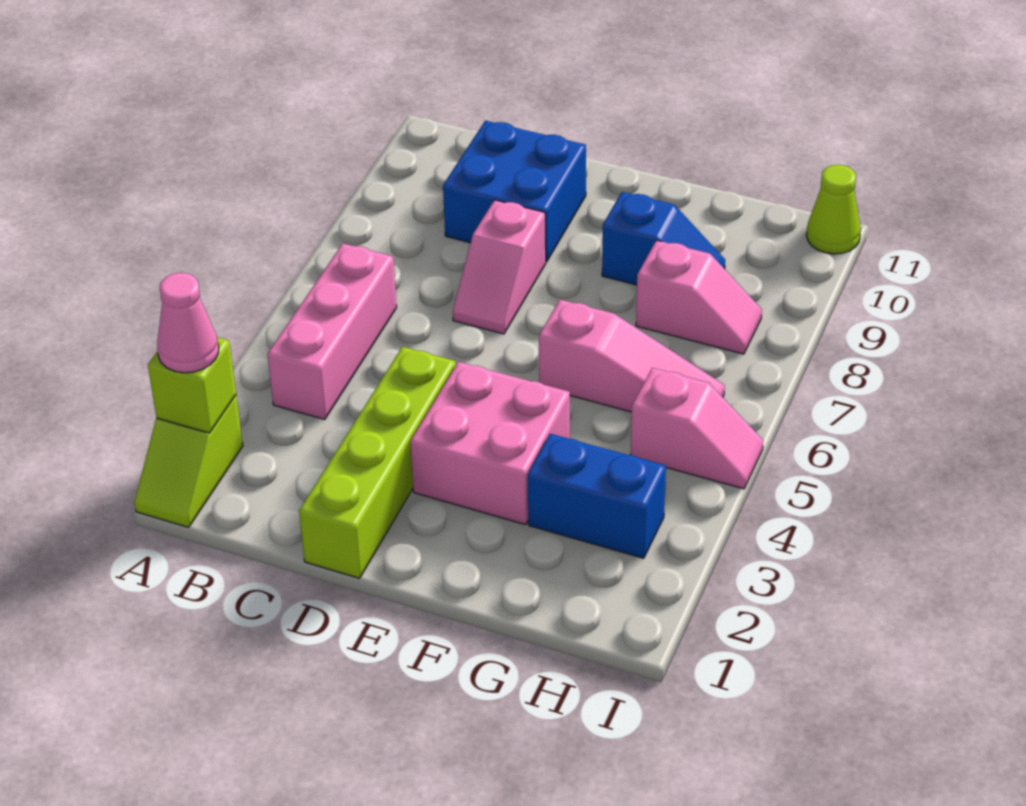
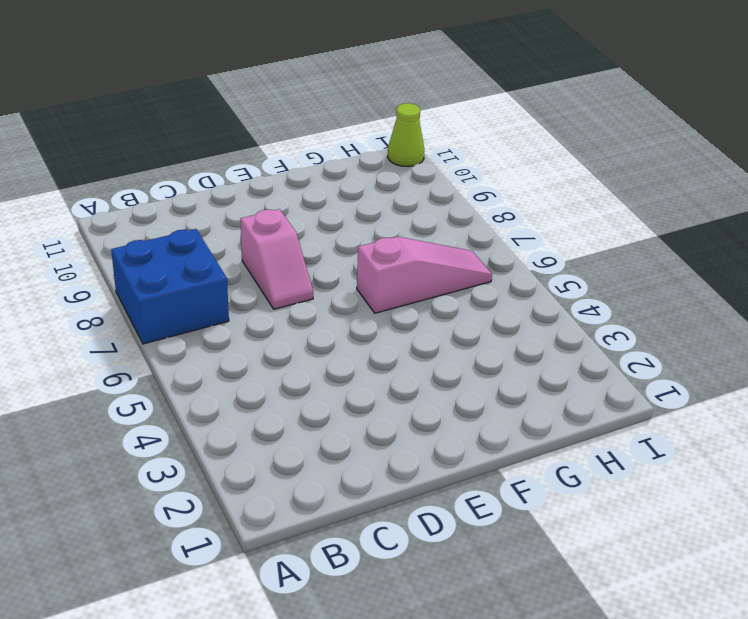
blue 2x2 brick [111,229,229,344] -> blue 2x2 brick moved to [443,121,586,262]
none -> lime 1x2 slope [134,395,243,527]
none -> pink 1x3 brick [267,244,397,420]
none -> lime 1x4 brick [299,347,456,578]

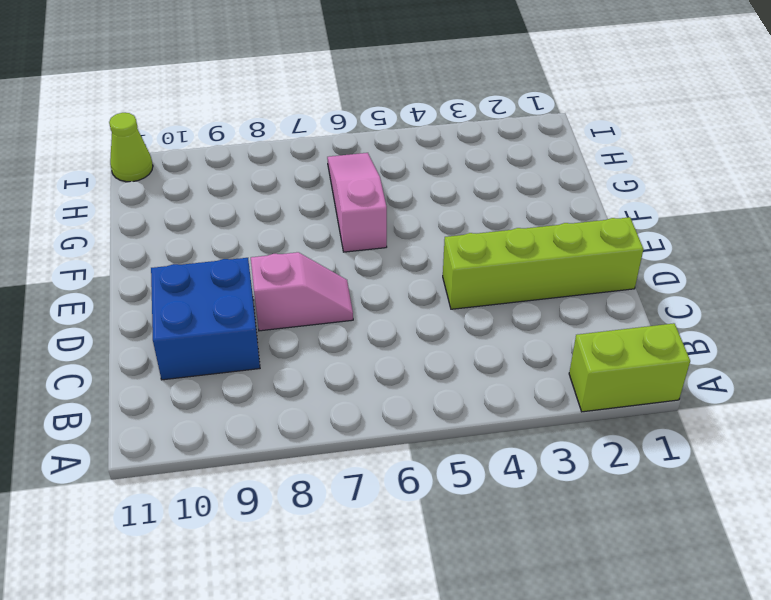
lime 1x2 brick [569,323,690,412] -> lime 1x2 slope [134,395,243,527]
none -> pink 1x3 brick [267,244,397,420]
none -> pink 2x2 brick [410,362,570,525]
none -> blue 1x2 slope [602,192,725,285]

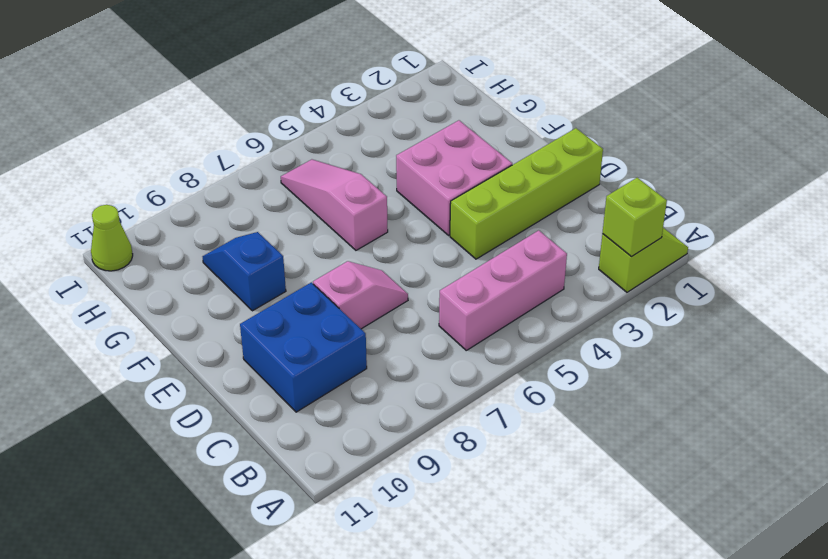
none -> blue 1x2 brick [528,434,666,558]
none -> pink 1x2 slope [636,240,762,354]
none -> pink 1x2 slope [631,368,763,489]

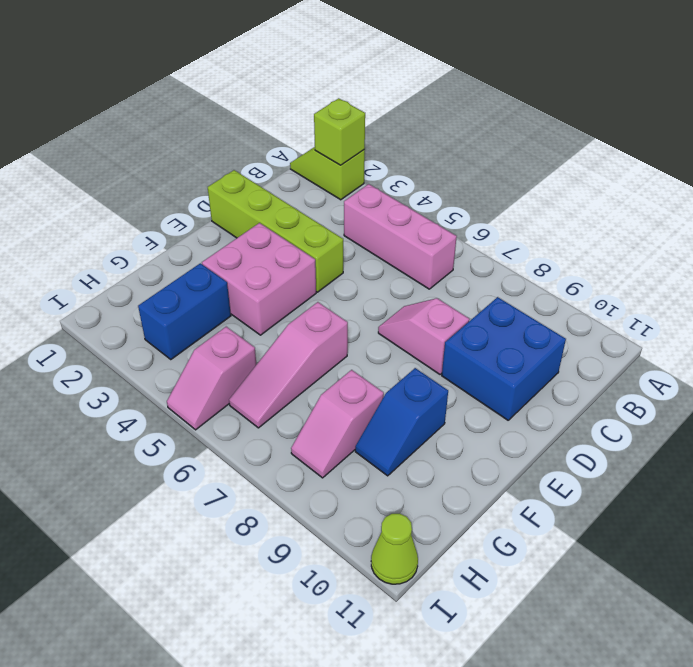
none -> pink 1x1 cone [157,273,219,373]

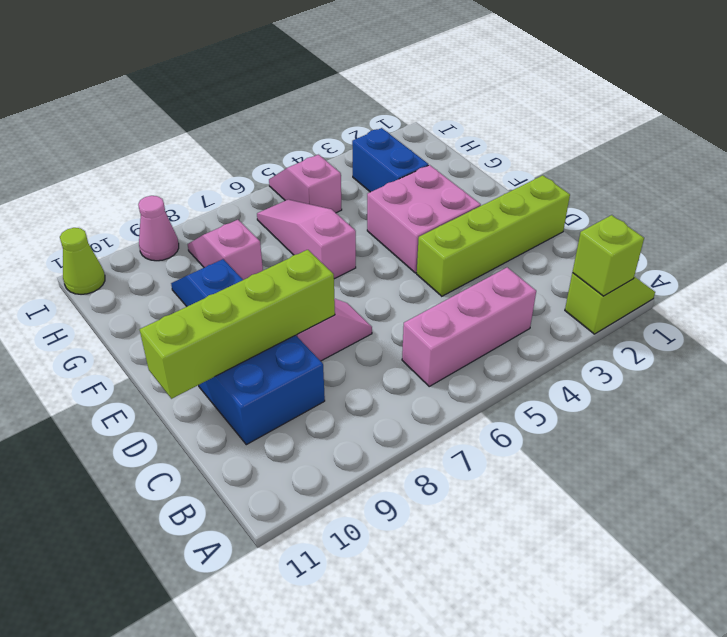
lime 1x4 brick [140,250,335,399] -> none
pink 1x1 cone [138,196,179,261] -> pink 1x1 cone moved to [157,273,219,373]

